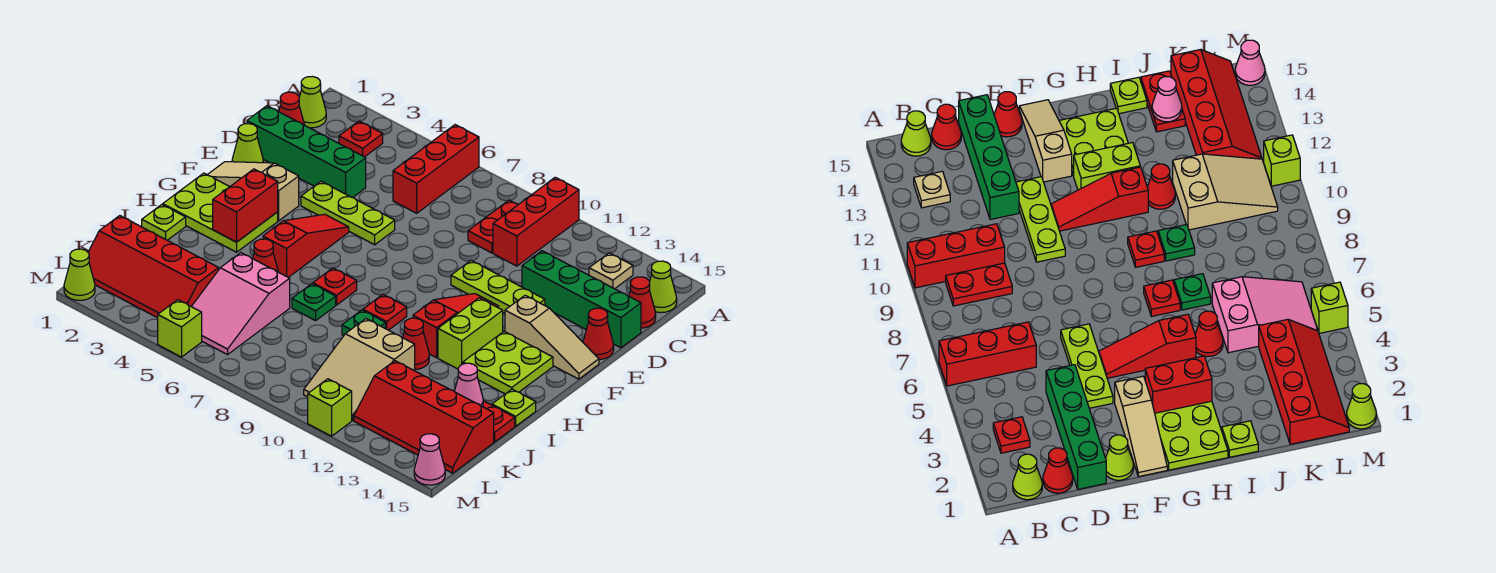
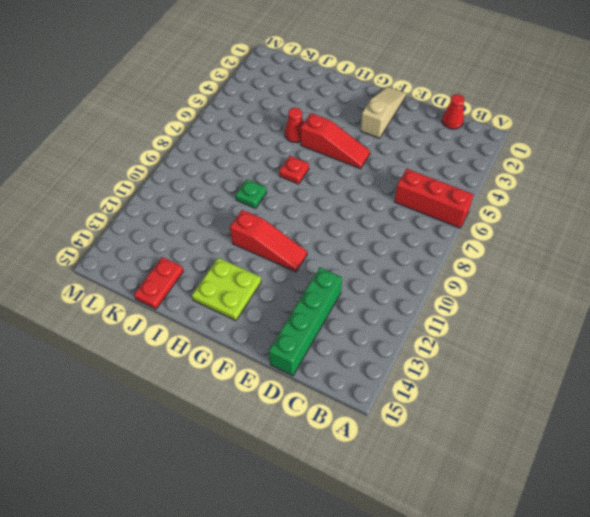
none -> red 1x3 brick [493,177,579,266]
none -> lime 1x1 cone [299,76,326,128]
none -> red 1x1 plate [339,121,383,157]
none -> red 1x2 plate [468,200,518,253]

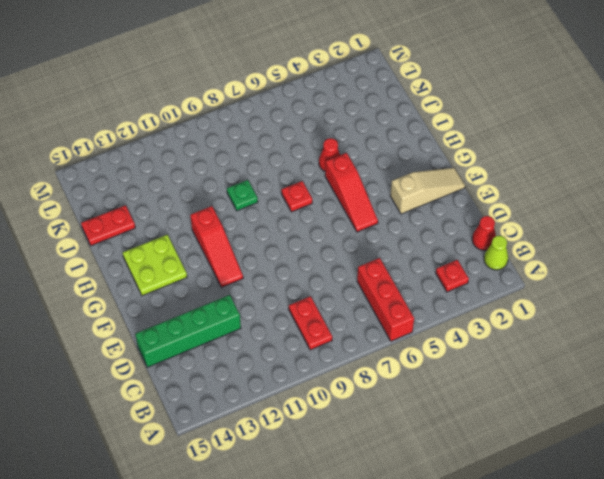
none -> red 1x3 brick [493,177,579,266]
none -> tan 1x1 plate [589,253,633,289]
none -> lime 1x1 cone [650,261,677,313]
none -> red 1x1 cone [629,277,656,328]

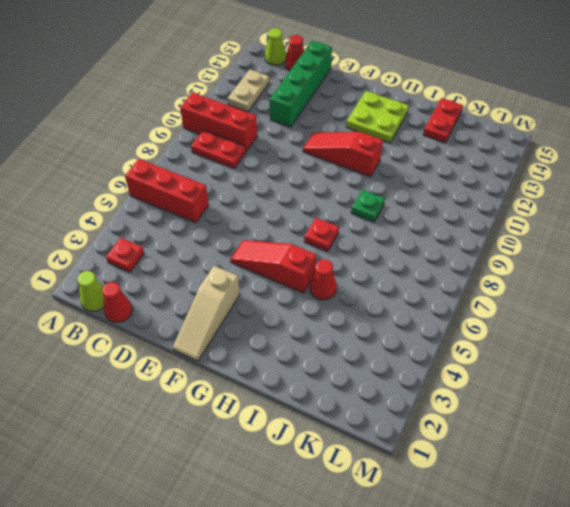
tan 1x2 plate [228,70,269,112] -> tan 1x1 plate [589,253,633,289]
none -> green 1x4 brick [247,106,366,198]
none -> lime 1x1 cone [232,124,263,163]
none -> lime 1x3 plate [301,181,395,245]
none -> lime 1x3 plate [451,261,545,313]

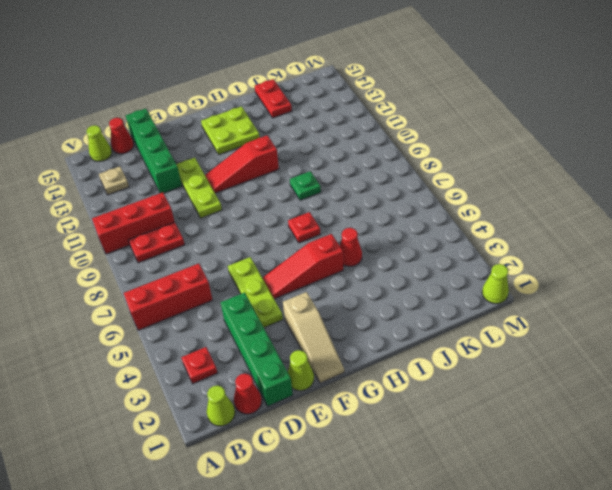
none -> red 1x1 cone [583,308,614,359]
none -> tan 1x3 slope [505,295,599,379]
none -> lime 2x3 plate [163,173,278,252]
none -> lime 1x2 brick [438,298,503,369]

